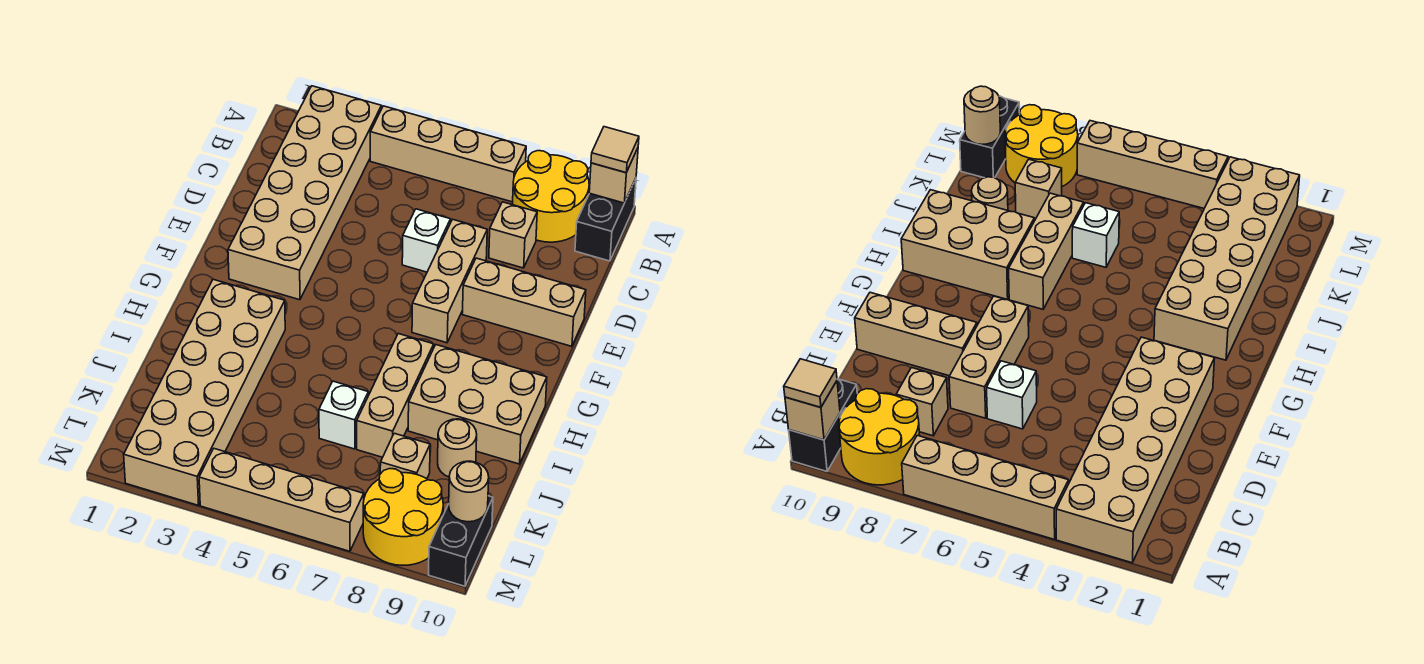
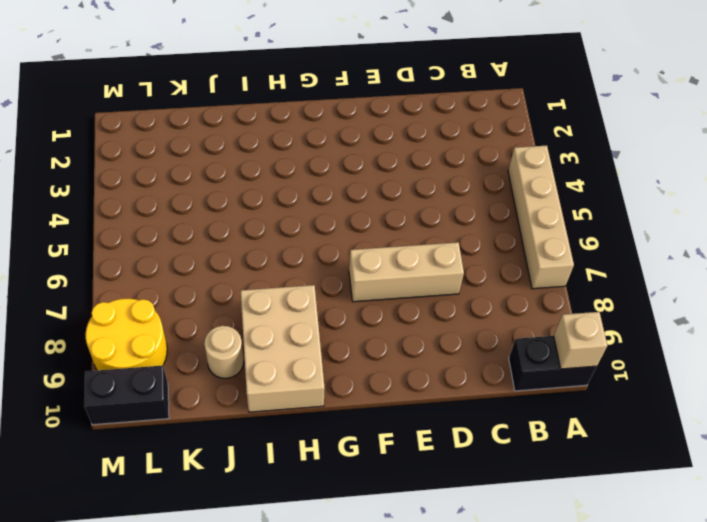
none -> tan 2x6 brick [228,86,382,300]
none -> yellow 2x2 round brick [513,151,589,242]
none -> tan 1x1 brick [489,202,537,268]

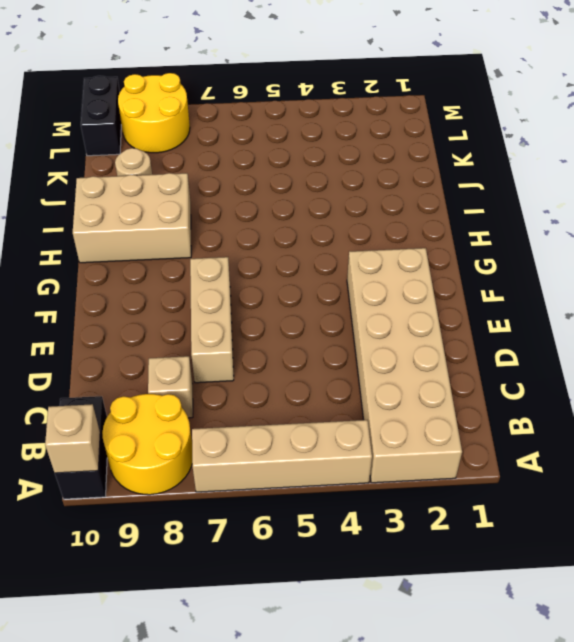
none -> white 1x1 brick [402,209,451,272]
none -> tan 1x3 brick [462,258,586,346]
none -> tan 2x6 brick [124,279,285,505]

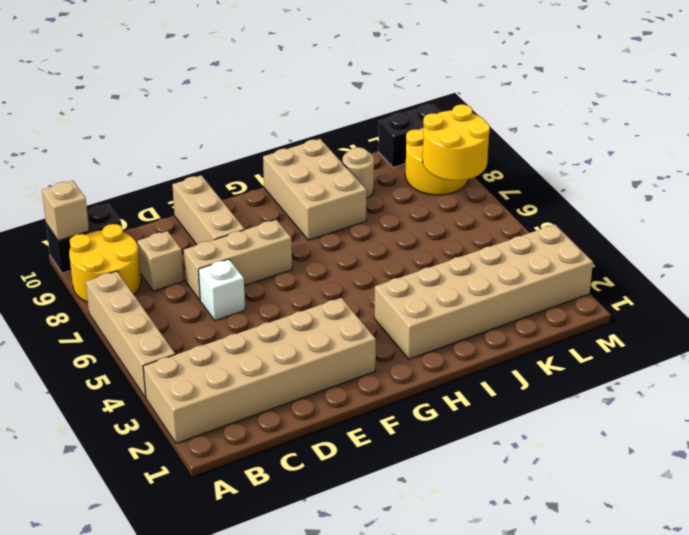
yellow 2x2 round brick [423,104,490,181] -> none
none -> tan 1x3 brick [357,334,434,457]
none -> white 1x1 brick [319,381,368,449]
none -> tan 1x1 brick [380,433,430,479]

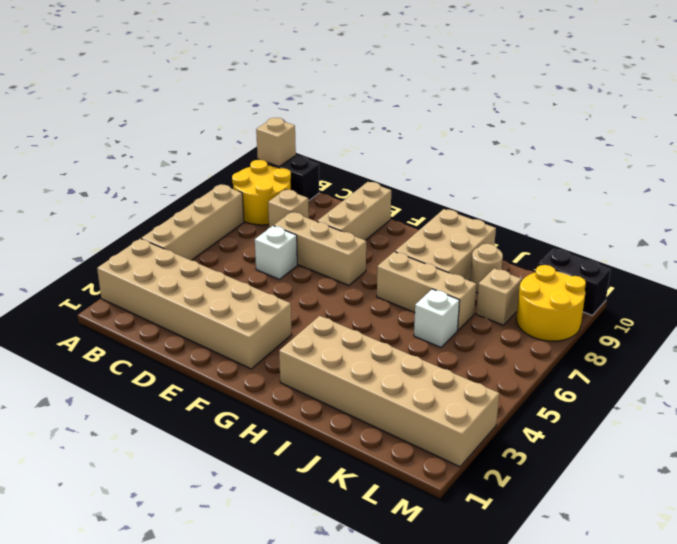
none -> tan 1x4 brick [199,449,364,551]
none -> tan 1x1 round brick [449,461,489,522]
none -> tan 1x1 tile [591,127,639,173]

